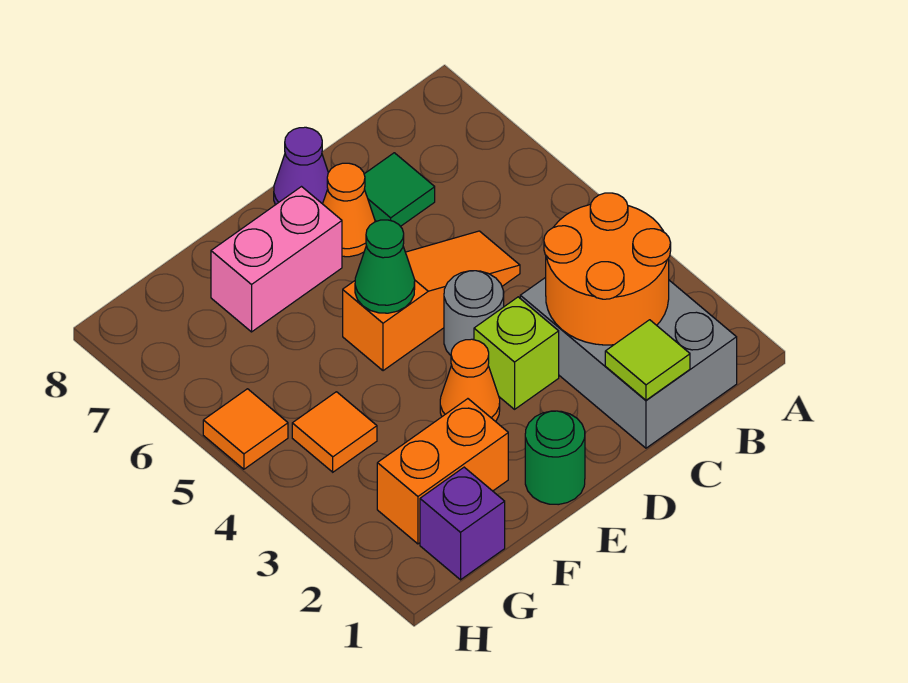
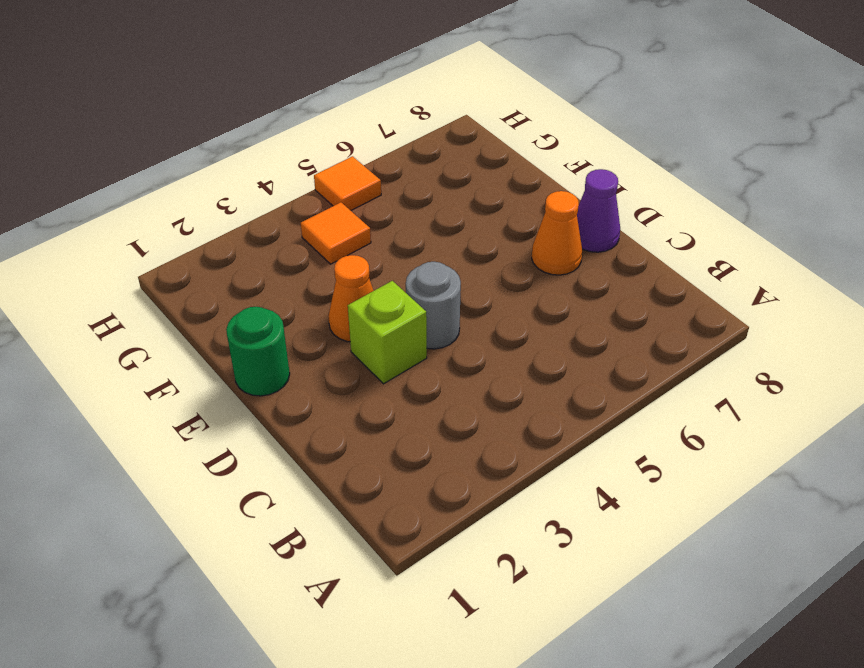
none -> grey 2x3 brick [520,277,737,448]
none -> orange 1x3 slope [343,231,520,371]
none -> green 1x1 tile [364,153,435,226]

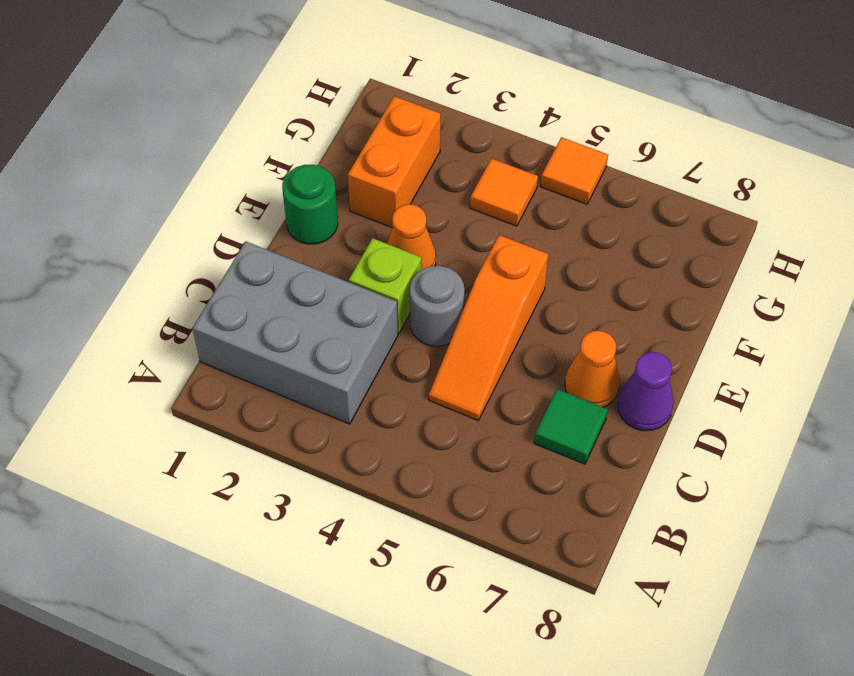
none -> pink 1x2 brick [211,187,342,332]
none -> purple 1x1 brick [420,467,505,580]
none -> orange 2x2 round brick [544,193,671,345]

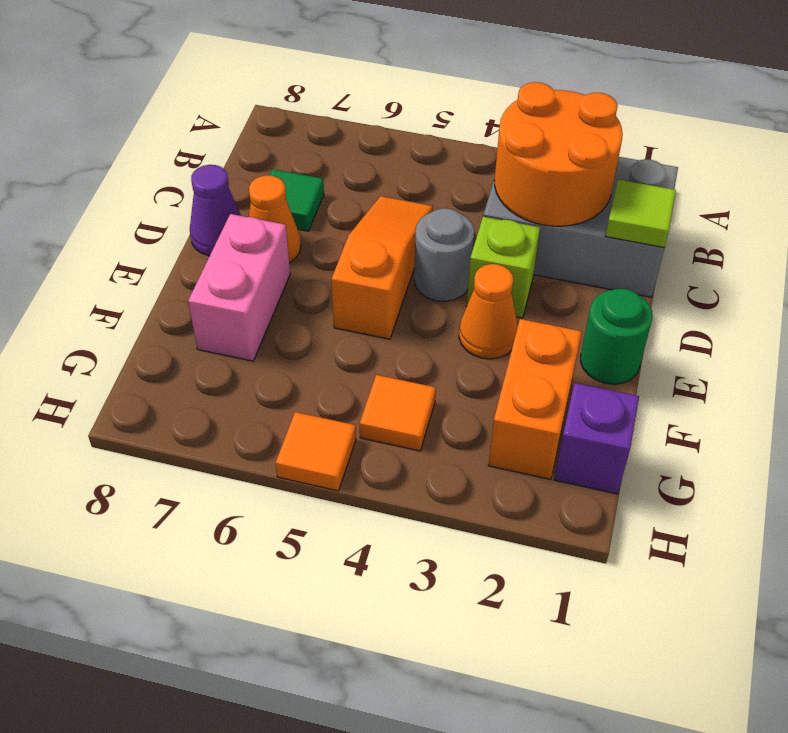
none -> green 1x1 cone [355,220,415,313]

